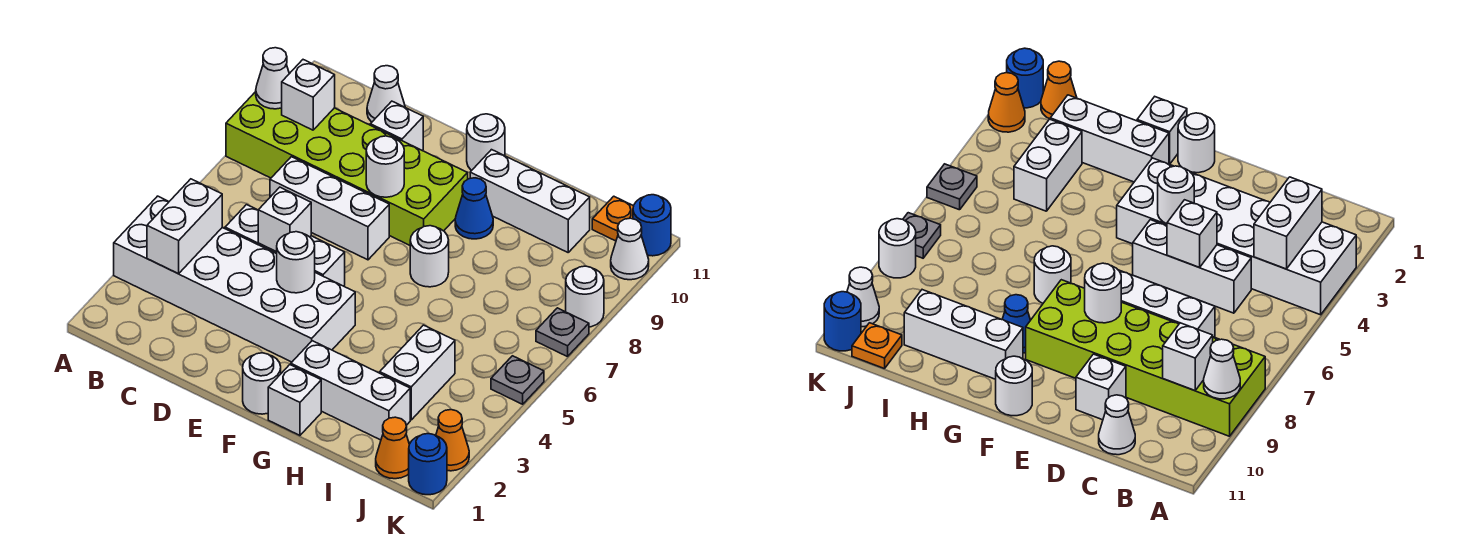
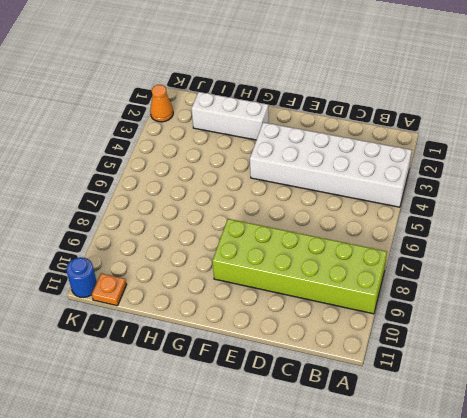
none -> white 1x3 brick [225,205,345,286]
none -> white 1x3 brick [270,157,389,260]
none -> white 1x1 cone [367,66,405,122]

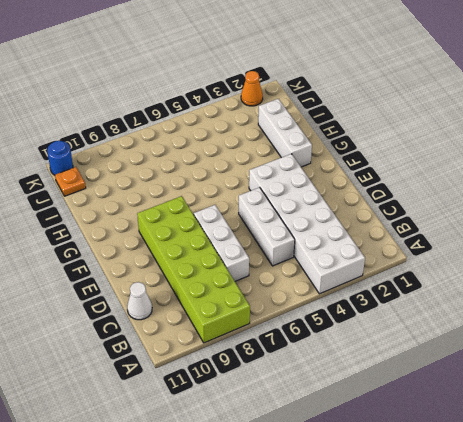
none -> white 1x1 brick [370,101,423,151]
none -> white 1x1 round brick [243,353,281,414]
none -> white 1x1 round brick [467,114,505,170]

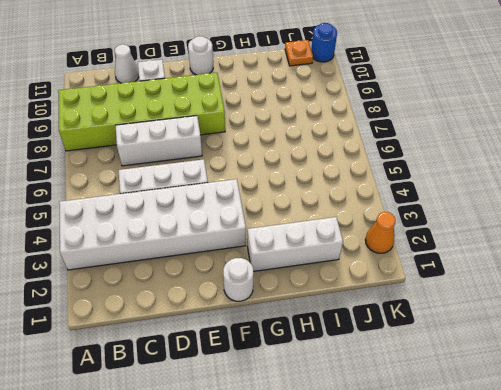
none -> white 1x1 brick [268,365,321,435]
none -> white 1x1 round brick [410,226,449,287]
none -> blue 1x1 cone [455,178,493,239]

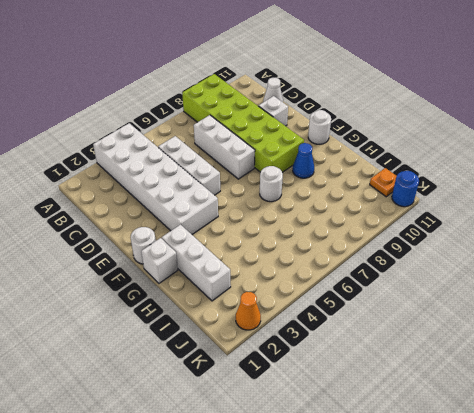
none -> white 1x3 brick [470,150,590,252]
none -> white 1x2 brick [380,325,455,420]
none -> orange 1x1 cone [376,417,409,479]

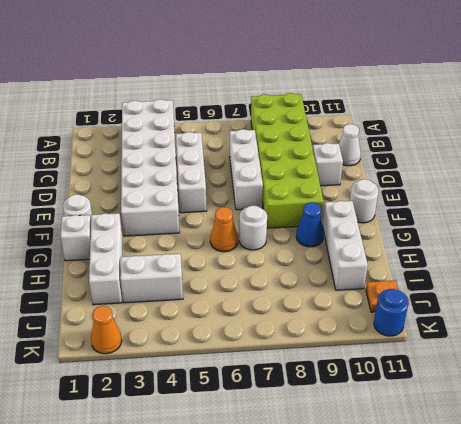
orange 1x1 cone [210,207,238,252] -> orange 1x1 cone moved to [376,417,409,479]
none -> blue 1x1 round brick [409,433,447,495]
none -> grey 1x1 plate [491,356,544,404]
none -> grey 1x1 plate [536,308,589,357]

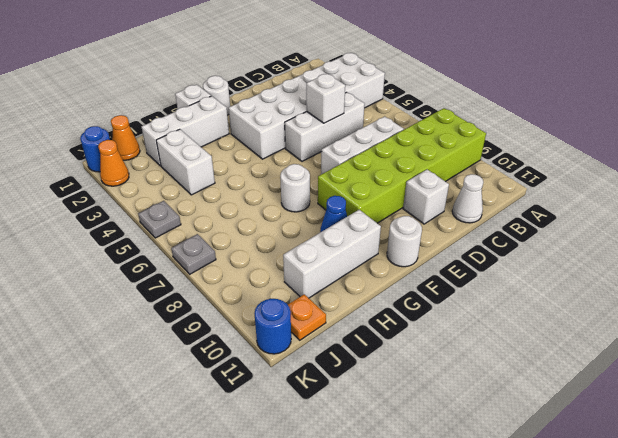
none -> white 1x1 round brick [566,266,604,327]
none -> white 1x1 cone [611,218,649,280]
none -> white 1x1 cone [256,48,289,109]

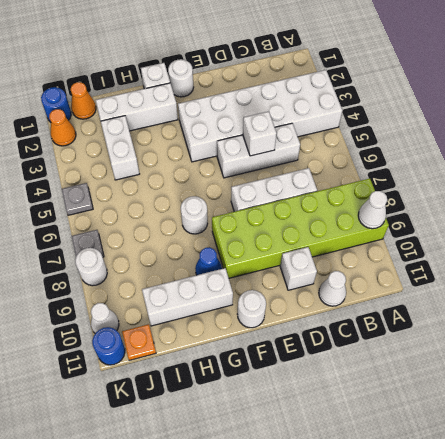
none -> white 1x2 brick [147,179,222,274]
none -> white 1x1 brick [282,60,335,130]
none -> white 1x1 round brick [277,232,315,293]

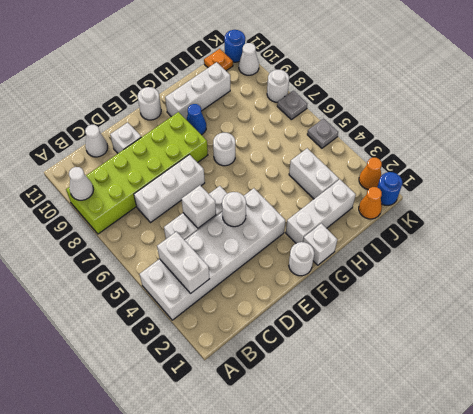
none -> white 1x1 brick [282,60,335,130]
none -> white 1x1 round brick [366,136,404,197]

